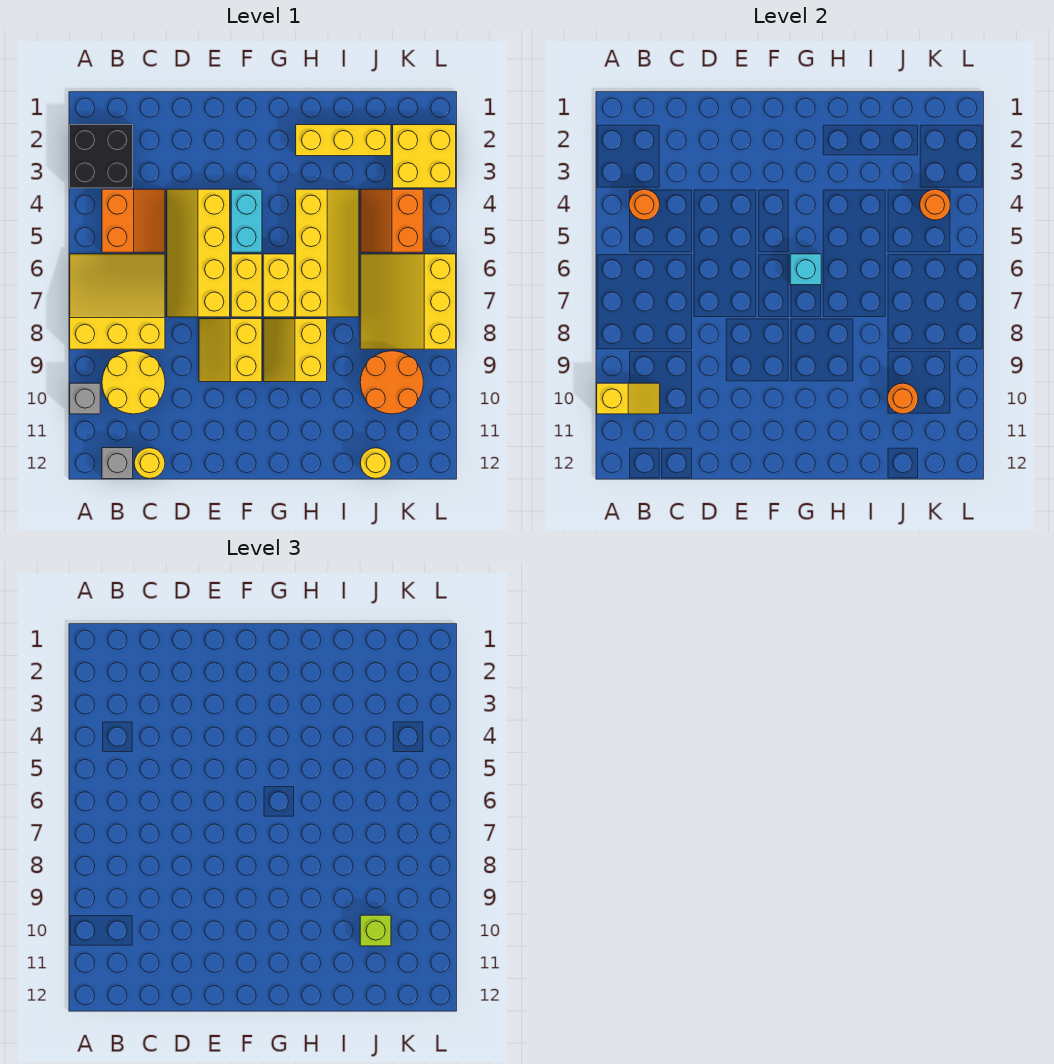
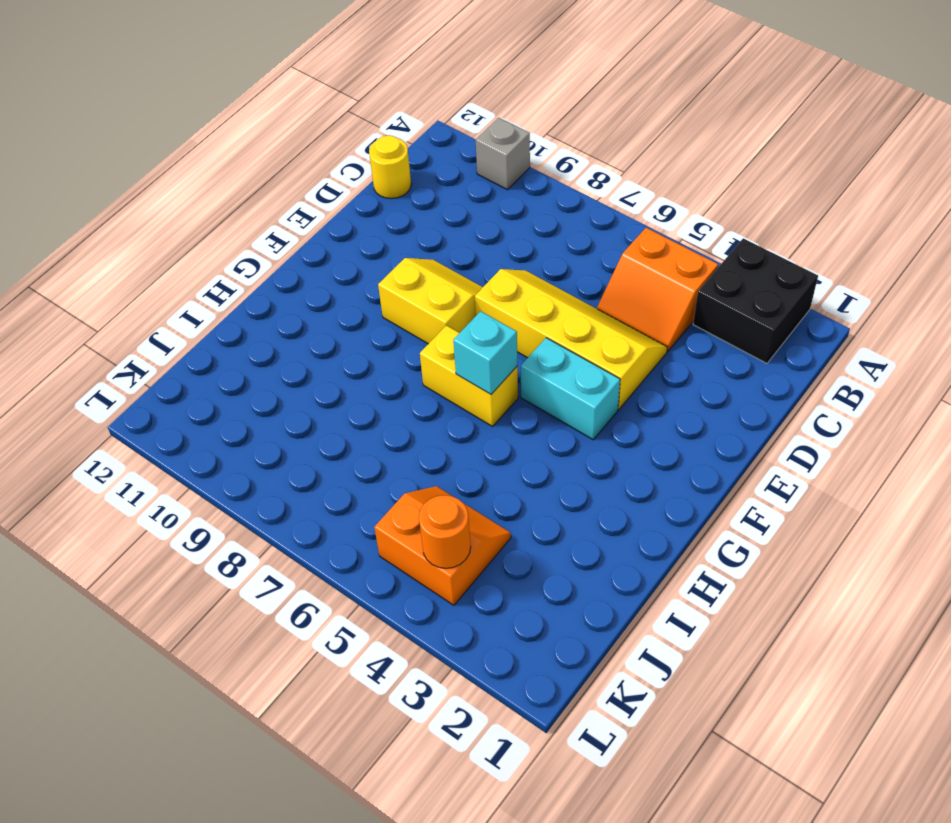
none -> yellow 3x3 slope [70,254,165,349]
none -> yellow 2x2 round brick [102,351,165,414]
none -> grey 1x1 brick [102,448,133,479]

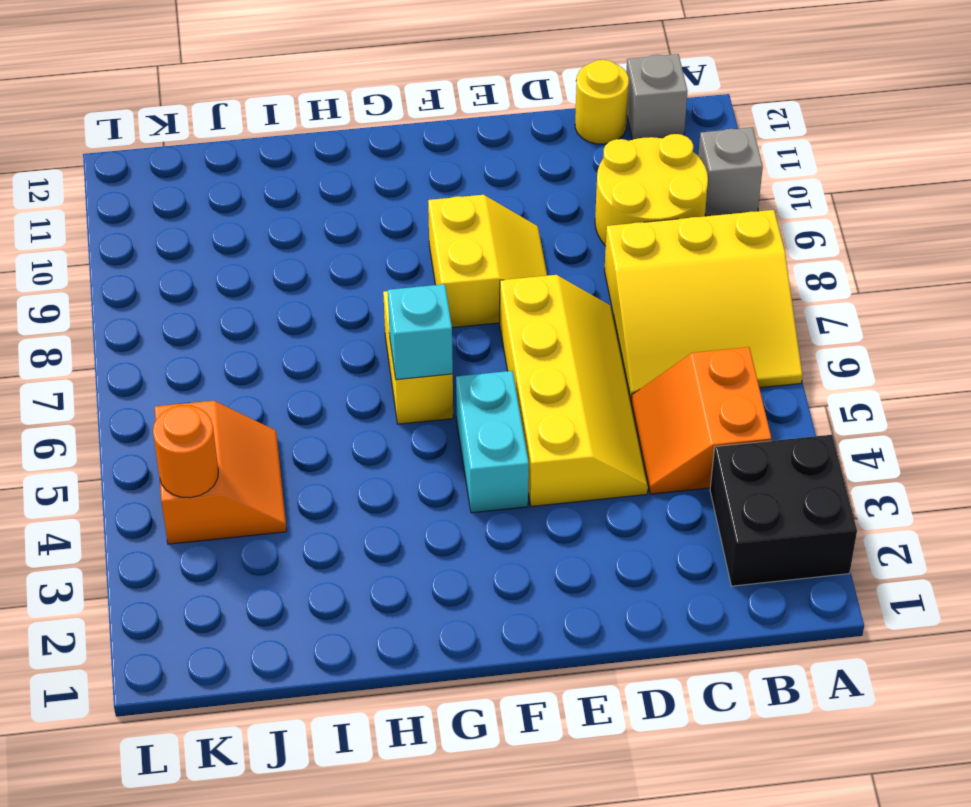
none -> yellow 1x2 brick [231,254,262,317]
none -> yellow 2x2 slope [263,319,327,382]
none -> yellow 1x3 brick [296,125,391,156]

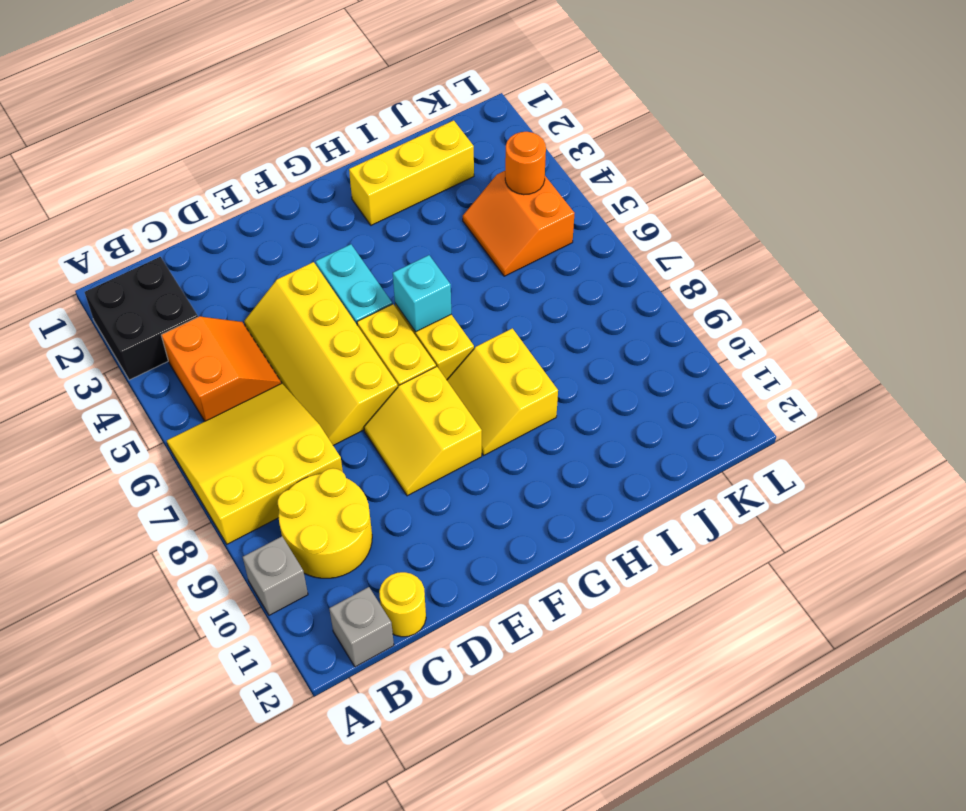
none -> yellow 2x4 slope [296,189,359,317]
none -> yellow 3x3 slope [360,254,456,349]
none -> orange 2x2 round brick [360,351,423,414]

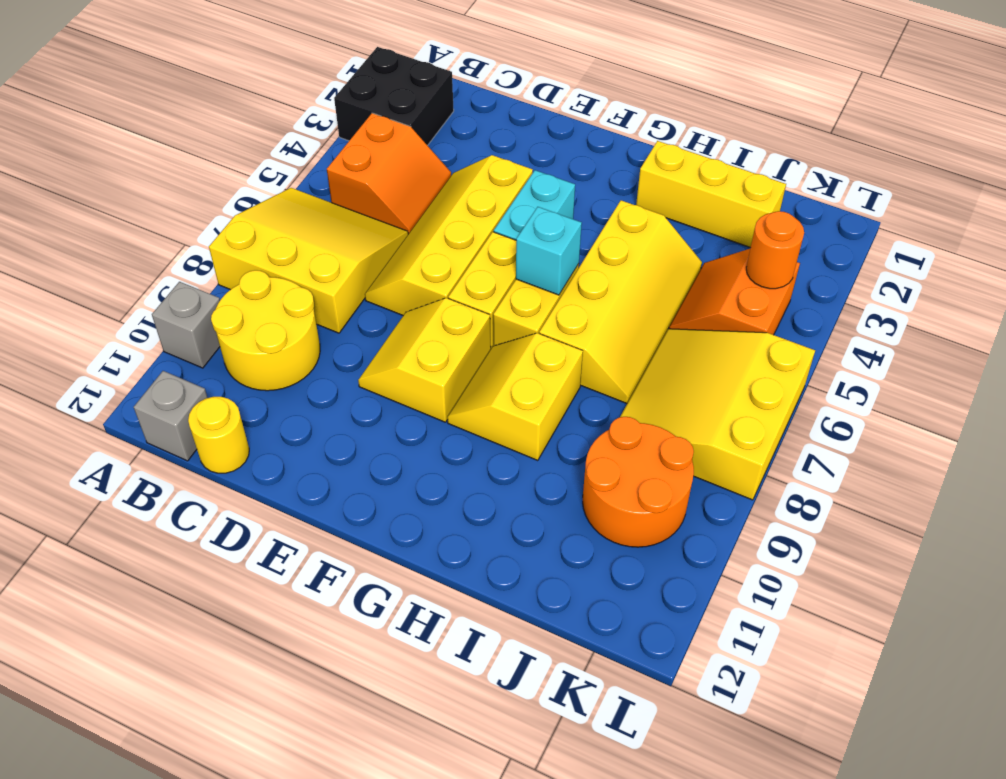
none -> yellow 1x1 round brick [360,448,391,479]
none -> yellow 2x2 brick [393,125,456,188]
none -> yellow 1x2 slope [597,383,660,414]

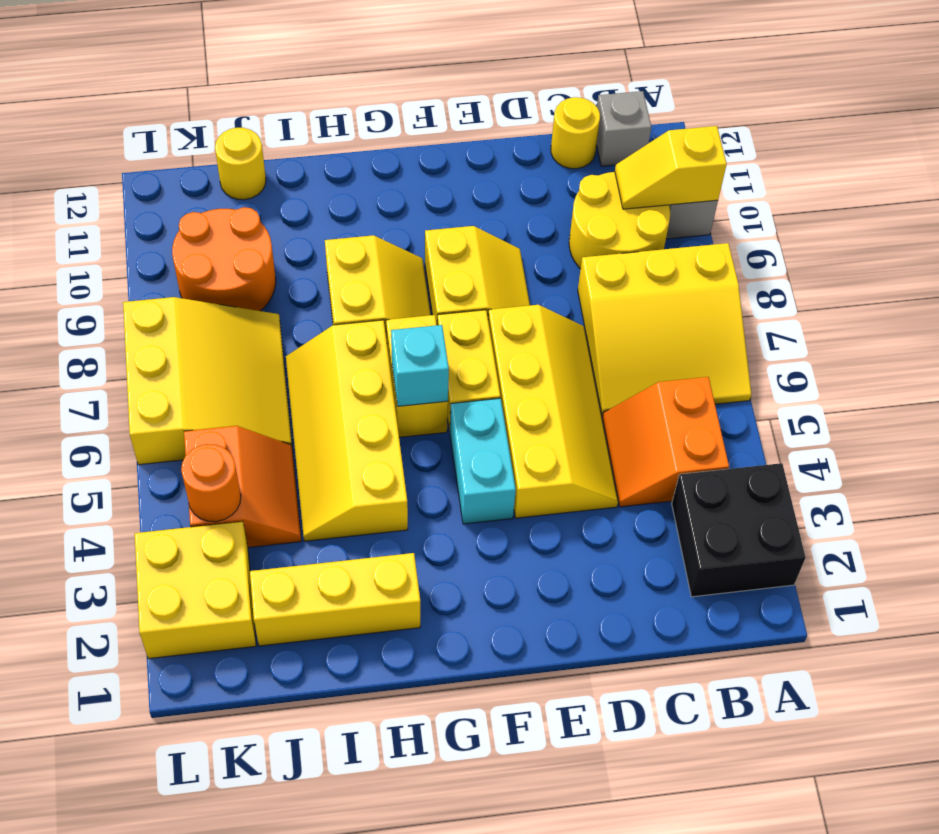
none -> orange 1x1 round brick [629,189,660,220]
none -> orange 1x1 round brick [887,383,918,414]
none -> lime 1x1 brick [360,915,391,946]

